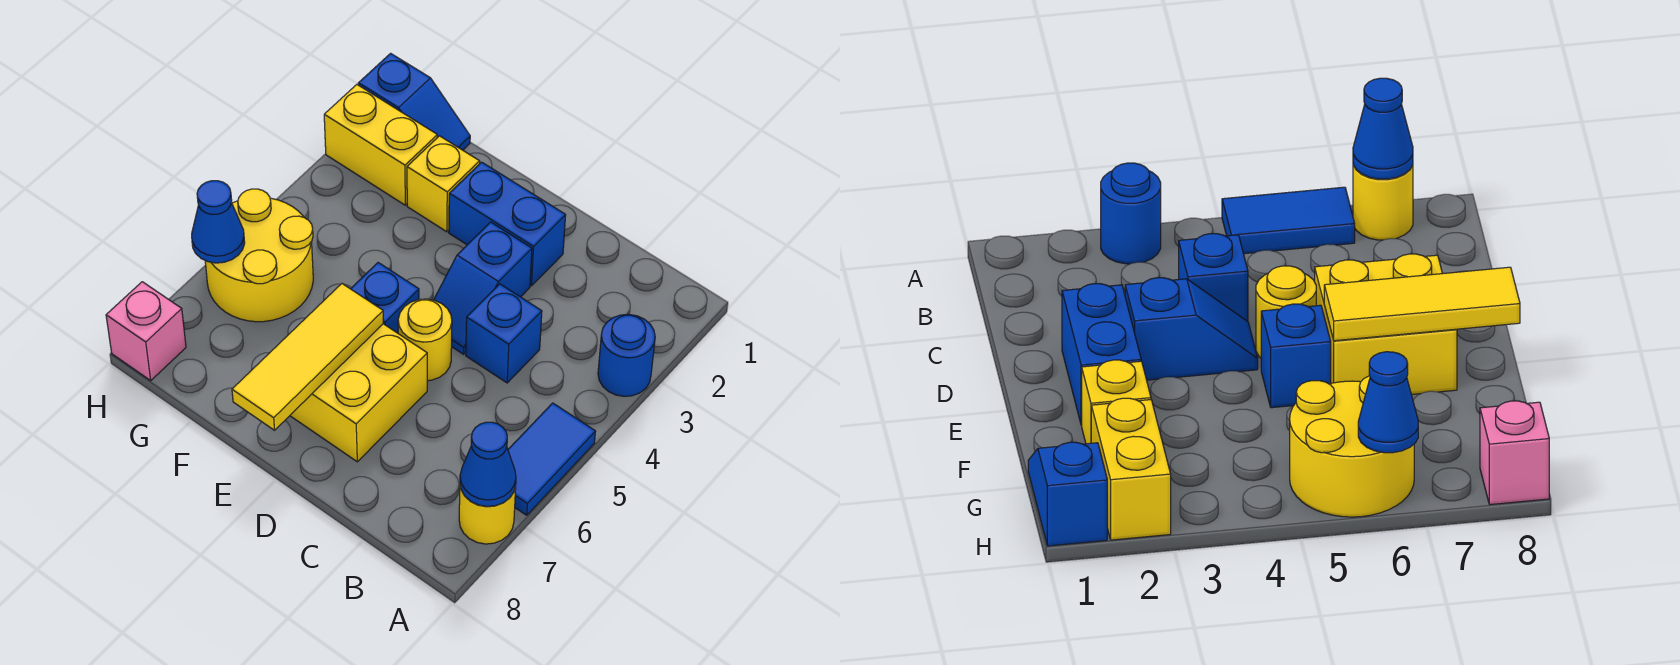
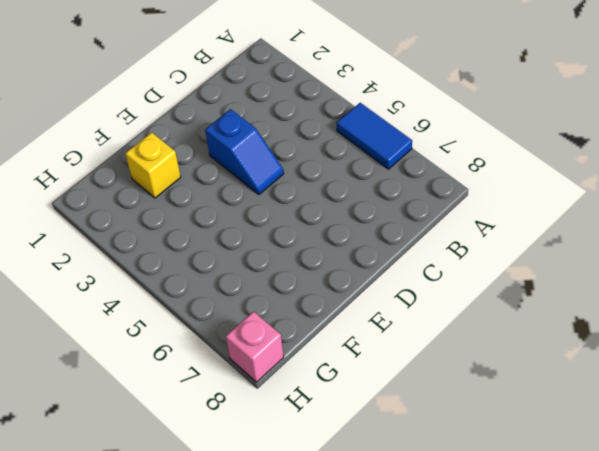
none -> blue 1x1 round brick [598,314,655,396]
none -> yellow 1x1 round brick [459,486,516,544]
none -> blue 1x1 brick [466,284,542,383]

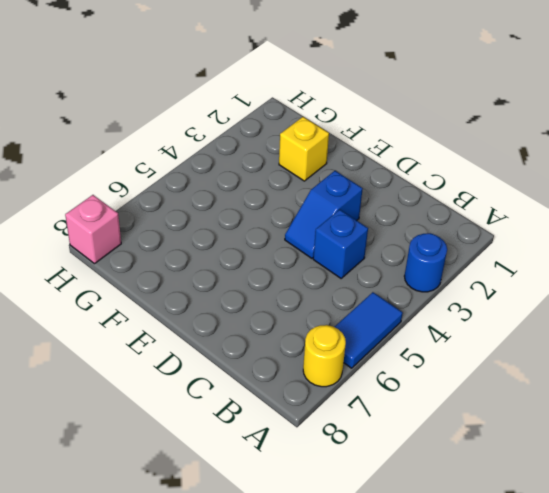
none -> blue 1x2 brick [449,162,566,286]
none -> yellow 1x1 round brick [398,299,452,381]
none -> yellow 2x2 brick [290,324,427,462]

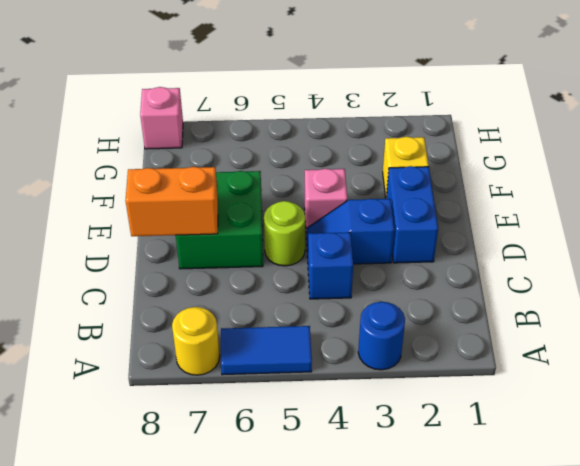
lime 1x1 round brick [264,201,305,266] -> yellow 1x1 round brick [398,299,452,381]
green 2x2 brick [176,171,263,269] -> yellow 2x2 brick [290,324,427,462]
orange 1x2 brick [126,167,218,236] -> none
pink 1x1 brick [305,169,347,228] -> none
none -> blue 1x1 brick [351,263,419,333]
none -> blue 1x2 slope [358,53,470,150]
none -> yellow 1x2 brick [324,85,437,205]

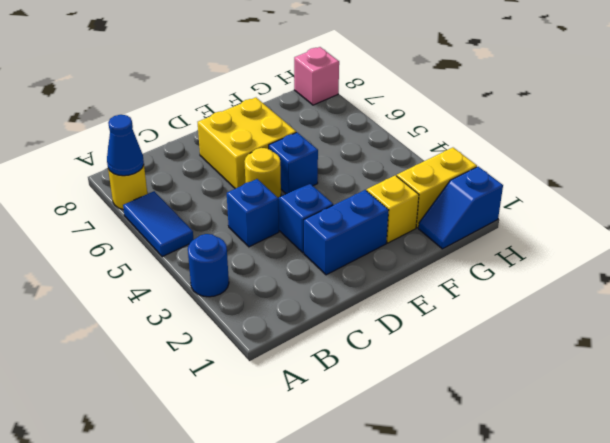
none -> yellow 2x2 round brick [205,189,313,322]
none -> yellow 1x3 tile [232,284,383,430]
none -> blue 1x1 cone [192,181,245,263]

